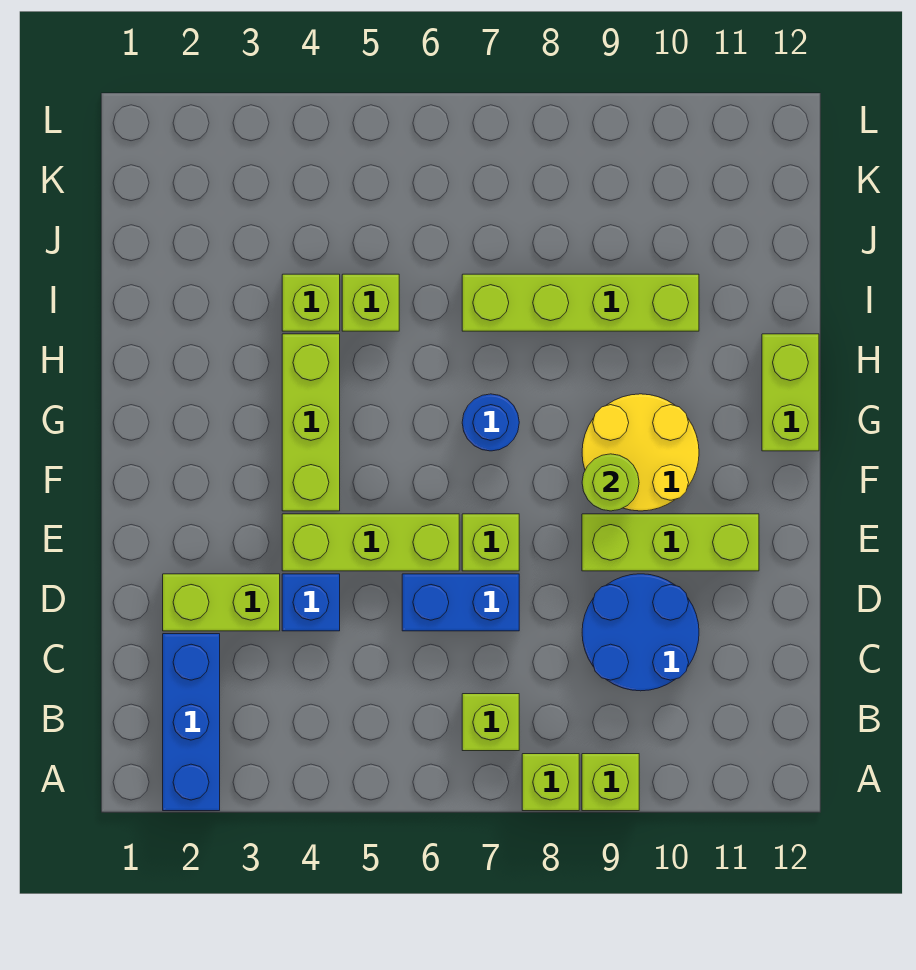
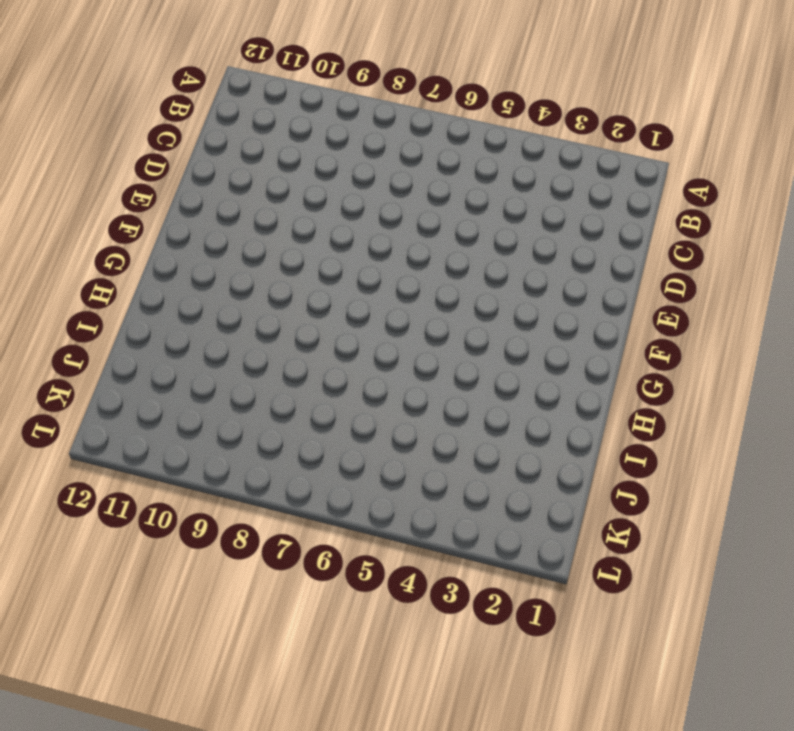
none -> blue 1x3 brick [163,634,220,811]
none -> lime 1x1 brick [522,754,579,811]
none -> lime 1x1 brick [582,754,639,811]

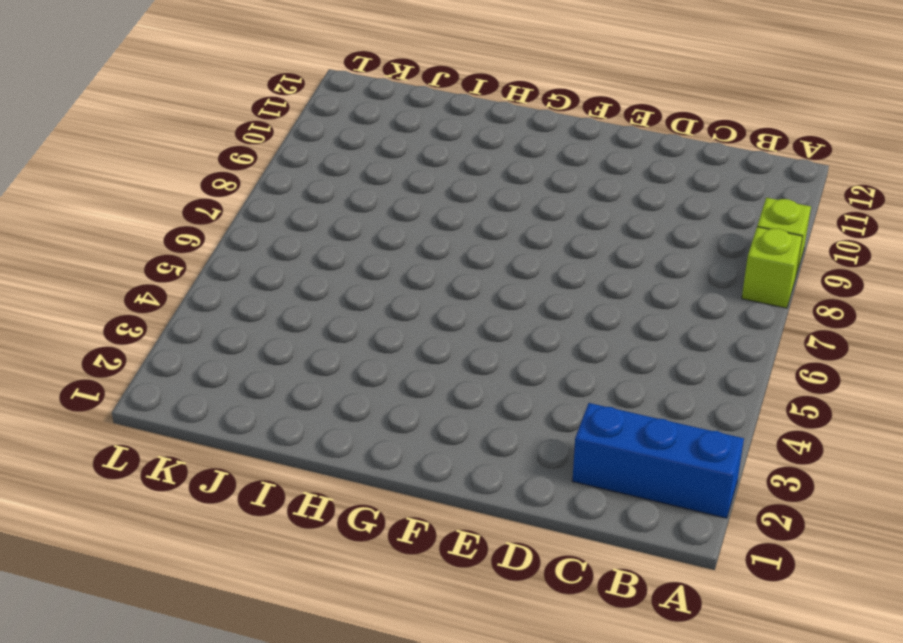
none -> lime 1x1 brick [462,694,519,751]
none -> blue 2x2 round brick [582,574,699,691]
none -> lime 1x2 brick [163,574,280,631]

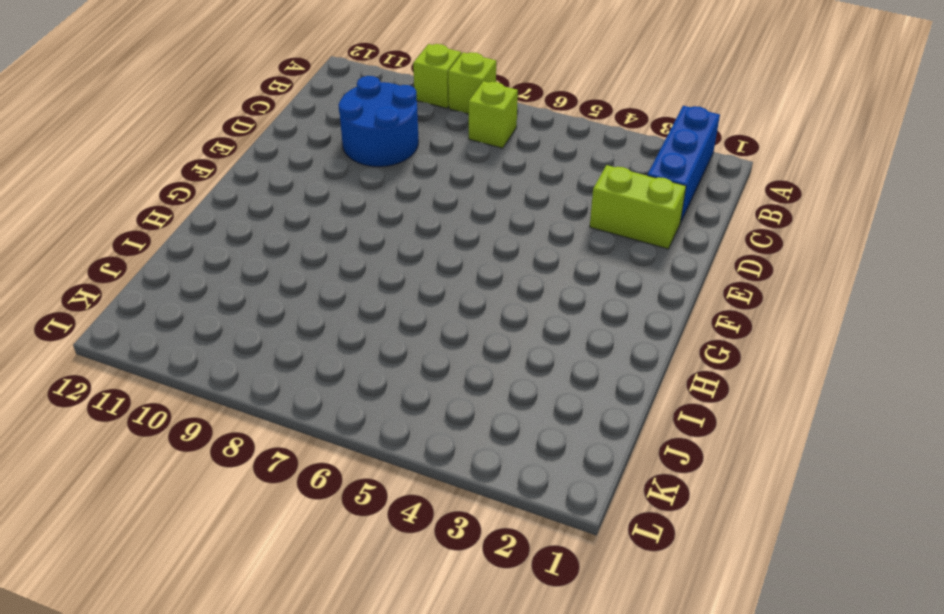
none -> blue 1x1 brick [282,574,340,631]
none -> blue 1x2 brick [402,574,519,631]
none -> lime 1x3 brick [282,514,459,571]

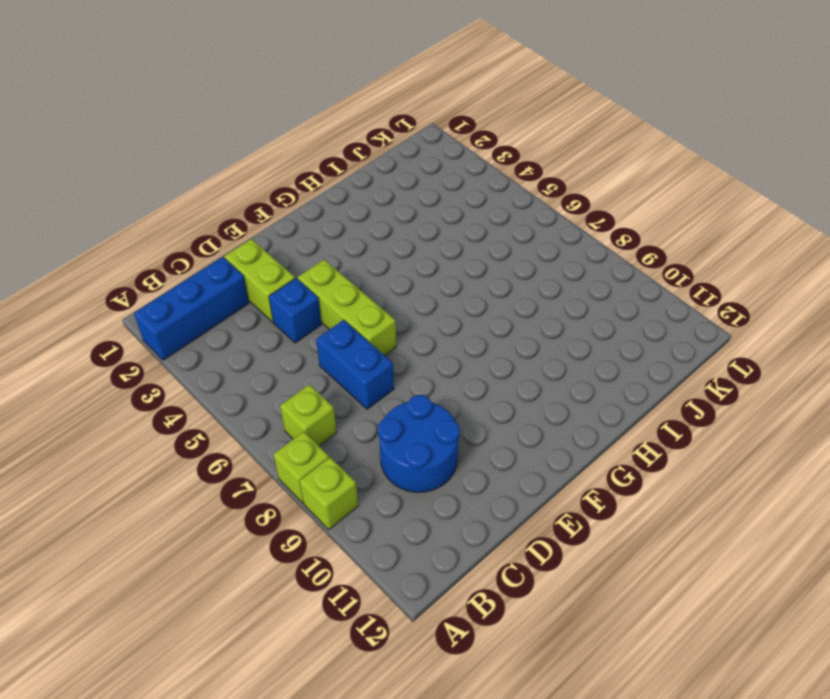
none -> lime 1x1 brick [462,514,519,571]
none -> lime 1x3 brick [582,514,759,571]
none -> lime 1x3 brick [282,334,340,511]

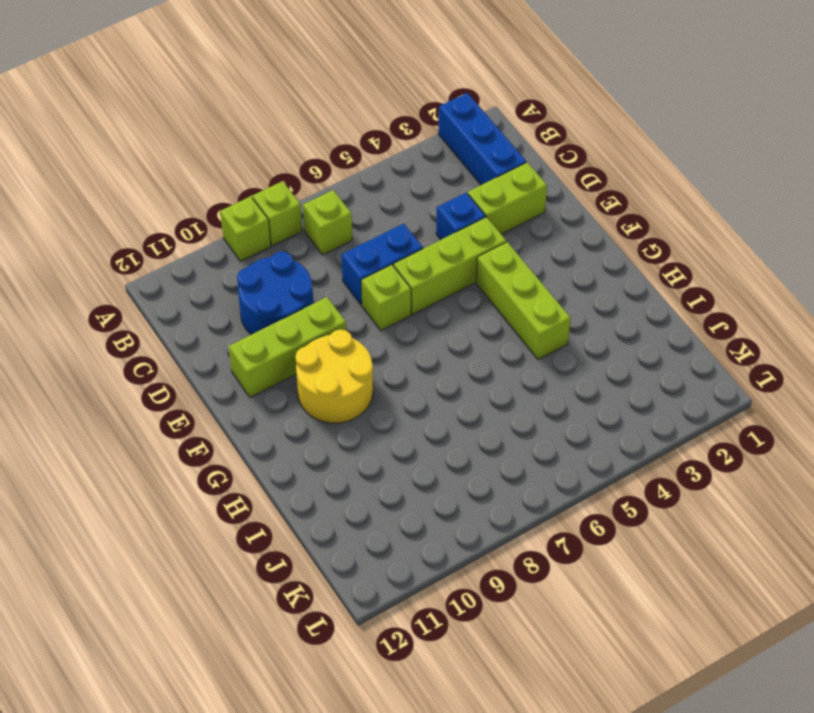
none -> blue 1x1 round brick [462,394,519,451]
none -> lime 1x2 brick [762,334,819,451]
none -> lime 1x1 brick [282,274,340,331]

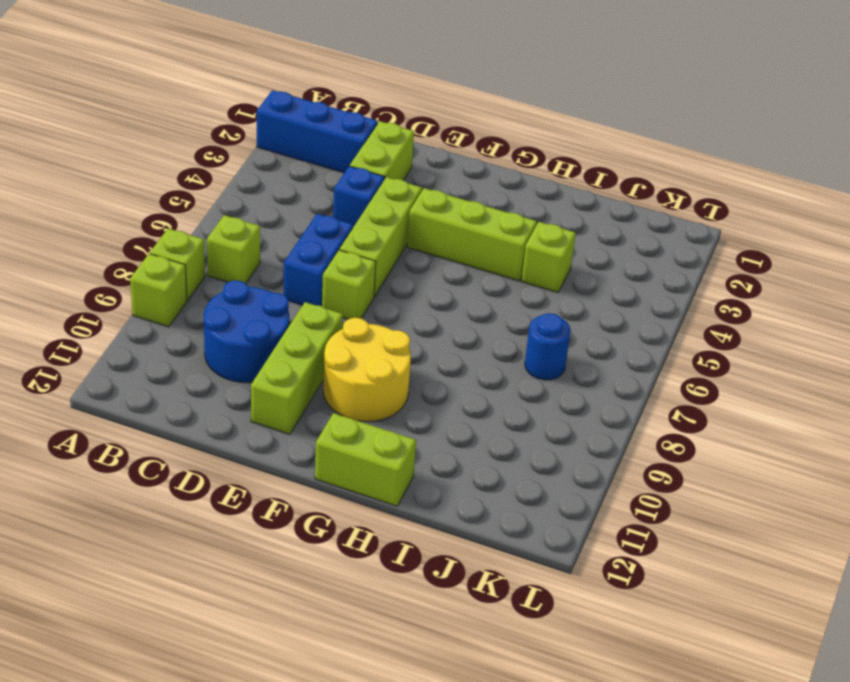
blue 1x1 round brick [525,313,571,380] -> blue 1x1 round brick moved to [462,394,519,451]
none -> lime 1x1 brick [342,274,399,331]
none -> lime 1x4 brick [462,274,699,331]
none -> lime 1x1 round brick [582,454,639,511]

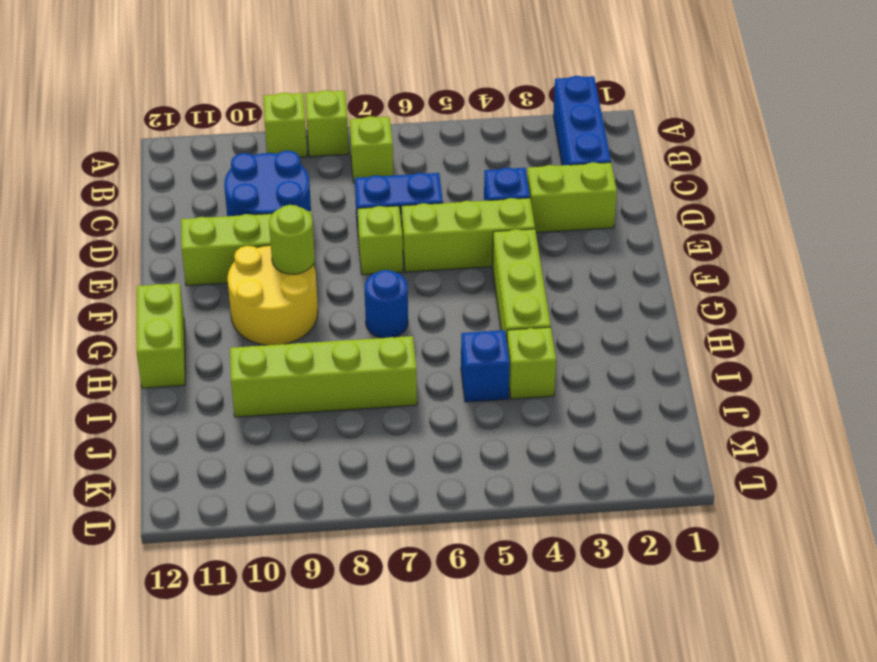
blue 1x1 brick [461,330,510,402] -> lime 1x1 brick [342,274,399,331]

